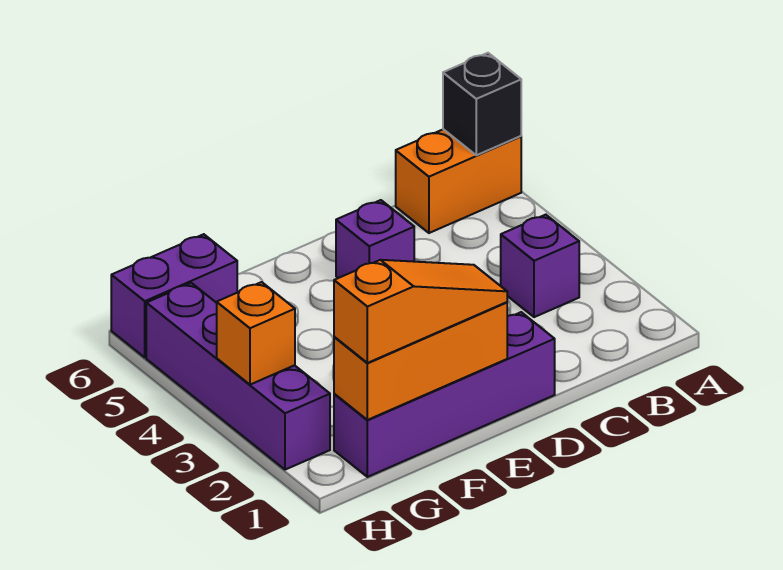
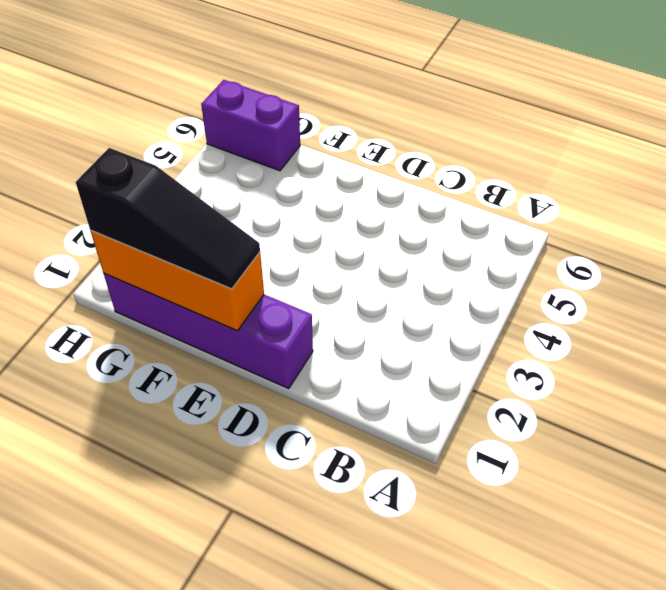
black 1x3 slope [76,148,260,289] -> orange 1x3 slope [334,260,507,363]
none -> orange 1x2 brick [396,129,521,233]
none -> purple 1x1 brick [501,215,579,317]

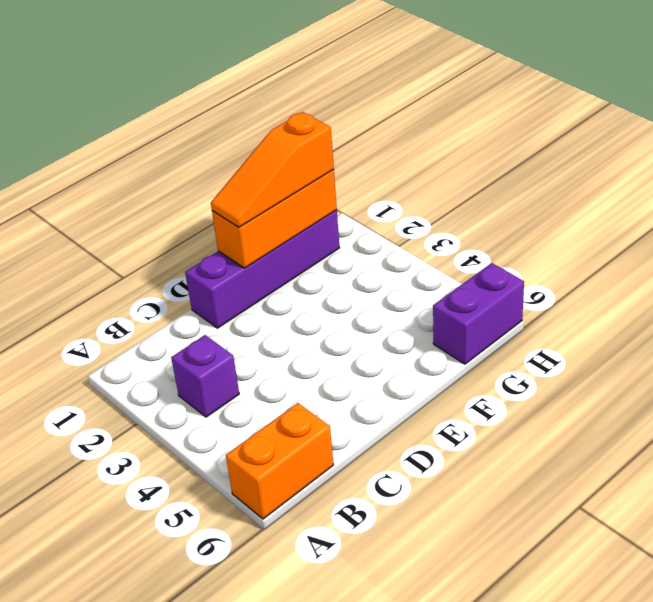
none -> purple 1x1 brick [336,200,414,278]
none -> purple 1x4 brick [146,283,330,470]

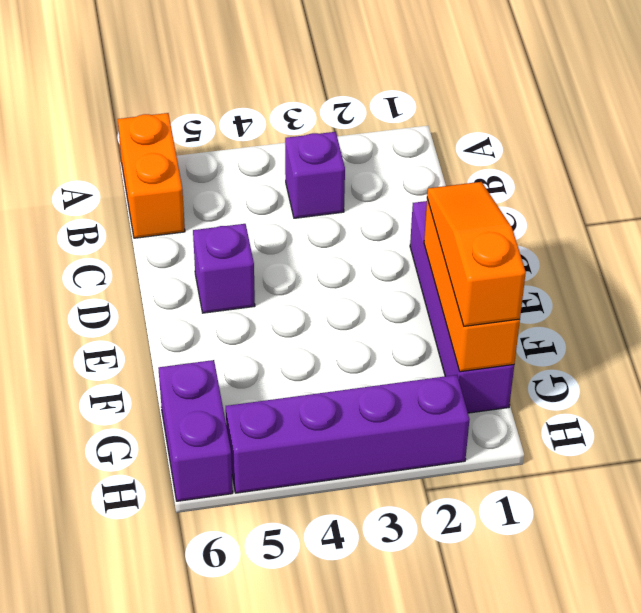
none -> black 1x1 brick [443,53,521,155]
none -> orange 1x1 brick [217,282,295,385]

